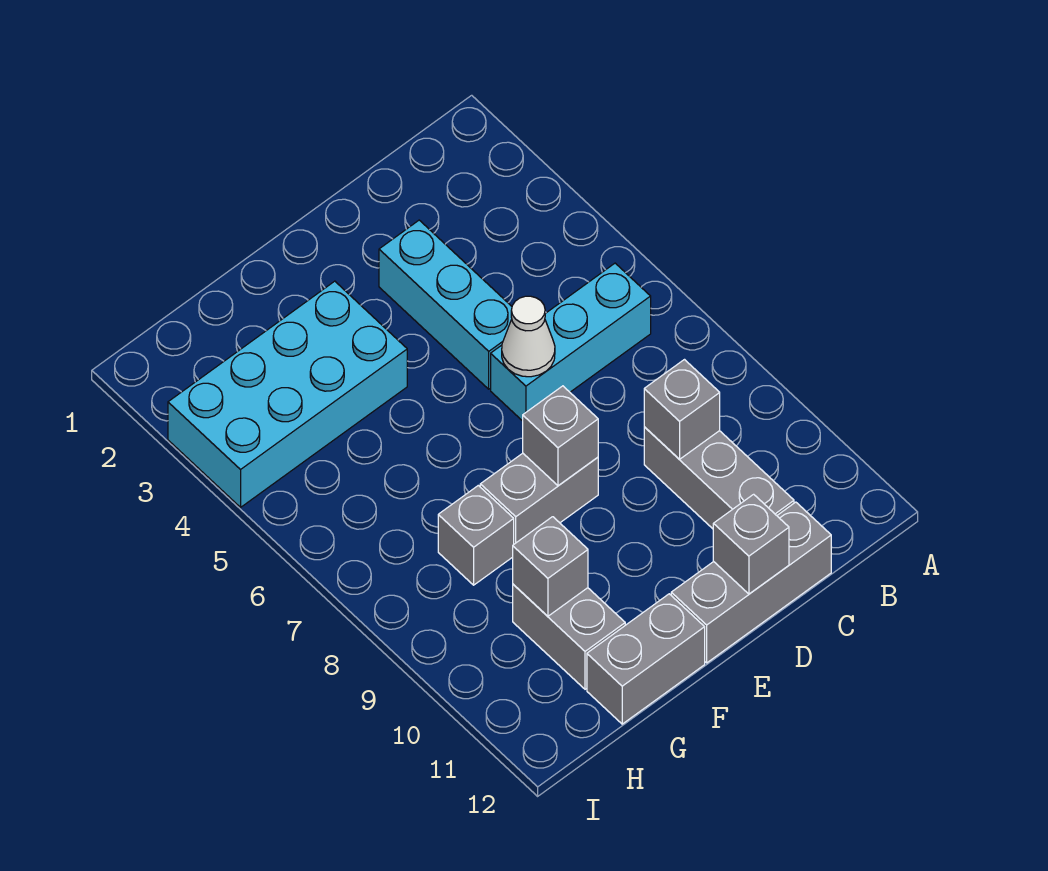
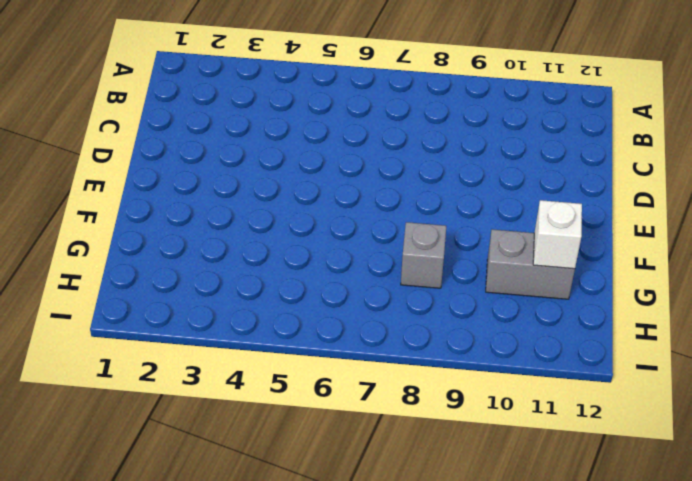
white 1x1 brick [533,200,582,269] -> none
none -> cyan 1x3 brick [491,263,651,421]
none -> grey 1x3 brick [644,427,794,529]
none -> grey 1x3 brick [671,502,831,663]

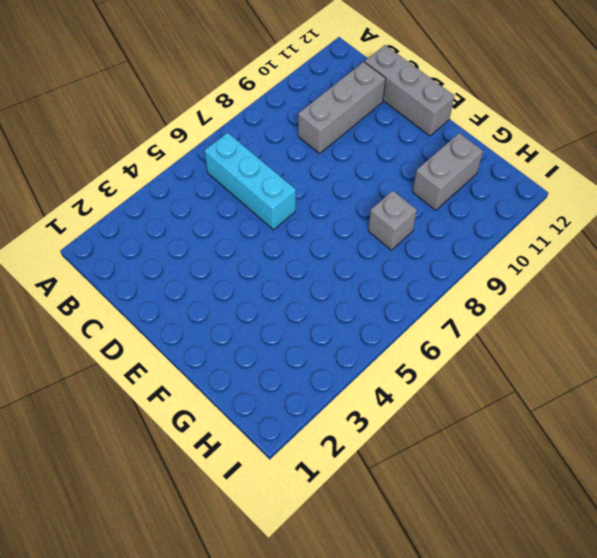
none -> cyan 1x3 brick [379,220,512,389]
none -> grey 1x2 brick [480,453,598,544]
none -> cyan 2x4 brick [168,281,407,507]

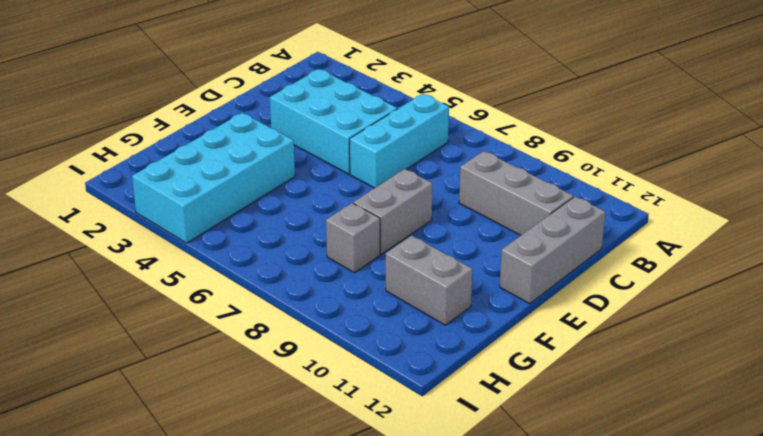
cyan 2x3 brick [270,69,397,174] -> cyan 1x3 brick [379,220,512,389]
none -> grey 1x2 brick [587,594,705,724]
none -> grey 1x1 brick [644,360,720,459]
none -> white 1x1 cone [502,296,555,377]

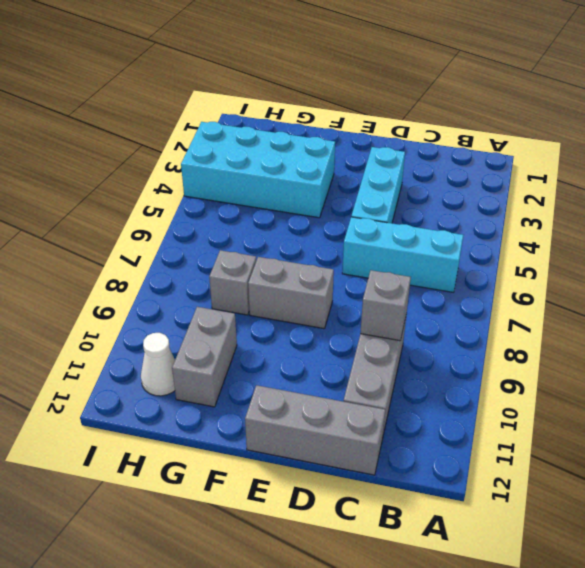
white 1x1 cone [141,333,175,396] -> white 1x1 cone moved to [502,296,555,377]
none -> grey 1x2 brick [587,594,705,724]
none -> grey 1x1 brick [713,494,789,594]
none -> grey 1x1 brick [523,386,598,486]

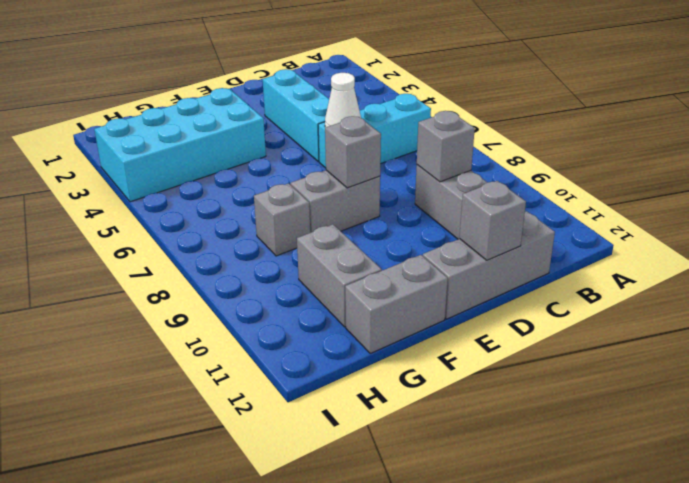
none -> grey 1x1 brick [513,517,588,616]

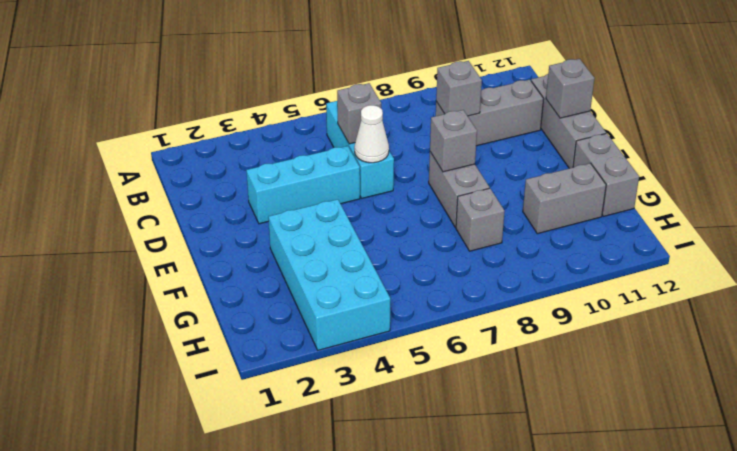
grey 1x1 brick [337,83,381,144] -> grey 1x1 brick moved to [513,517,588,616]

